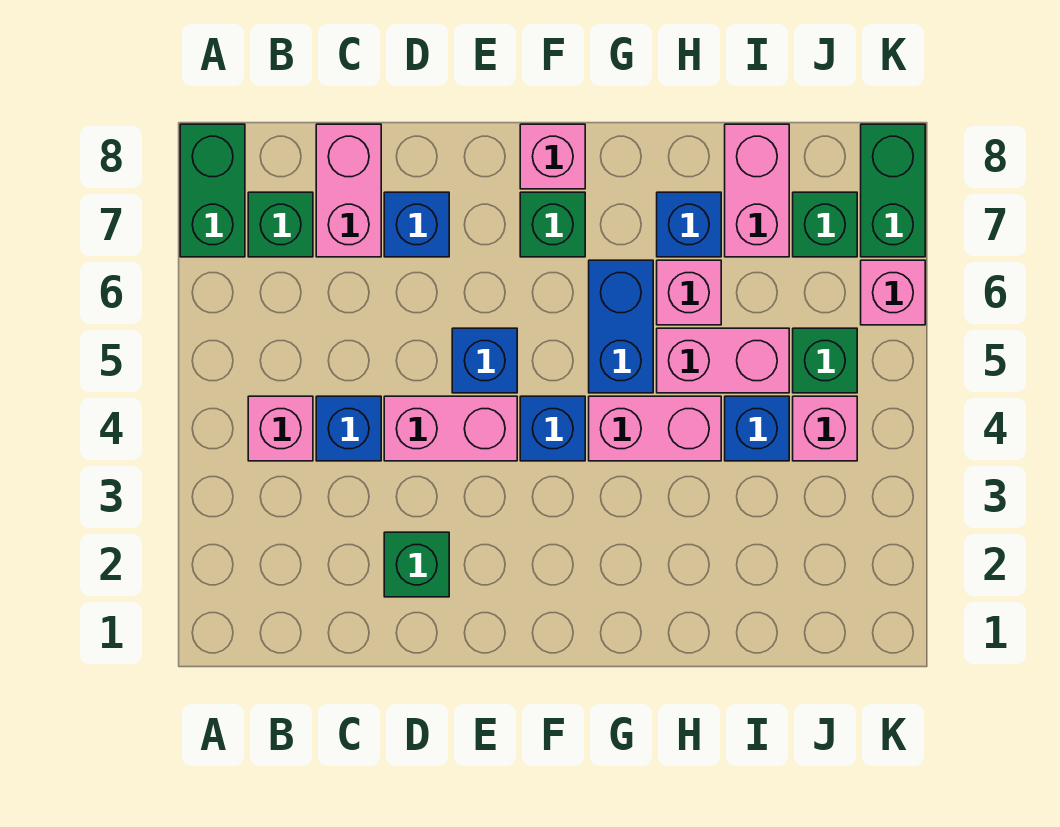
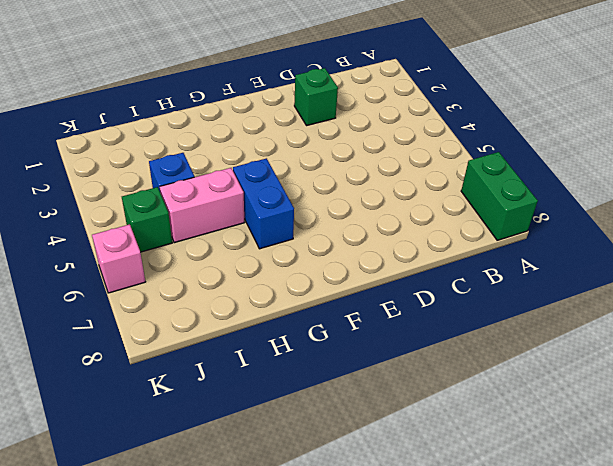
none -> pink 1x1 brick [248,396,313,461]
none -> green 1x1 brick [248,192,313,257]
none -> blue 1x1 brick [316,396,381,461]

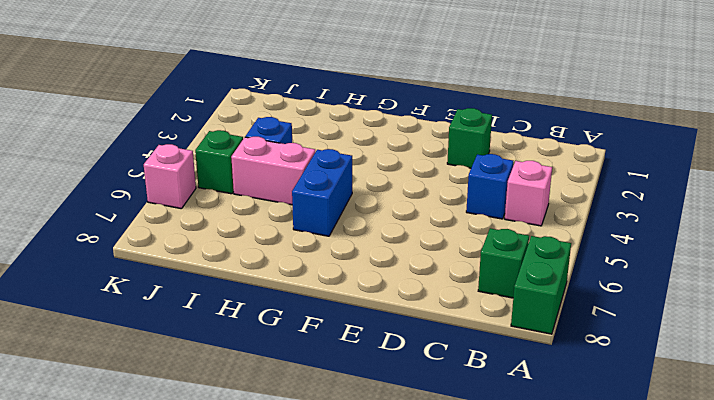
none -> pink 1x2 brick [316,124,381,257]
none -> pink 1x2 brick [384,396,517,461]
none -> blue 1x1 brick [384,192,449,257]

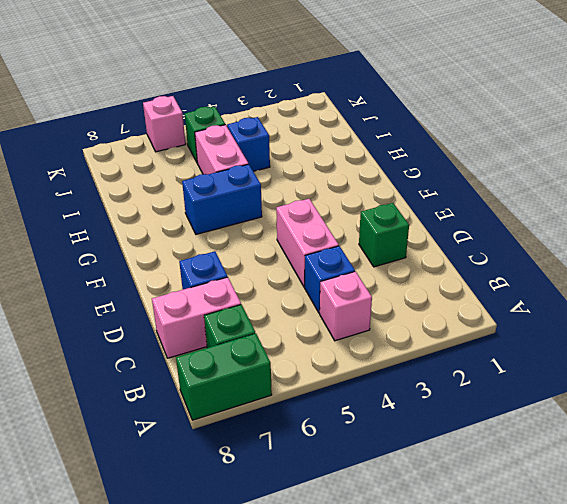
none -> blue 1x1 brick [452,328,517,393]
none -> blue 1x1 brick [520,396,585,461]
none -> green 1x1 brick [520,192,585,257]

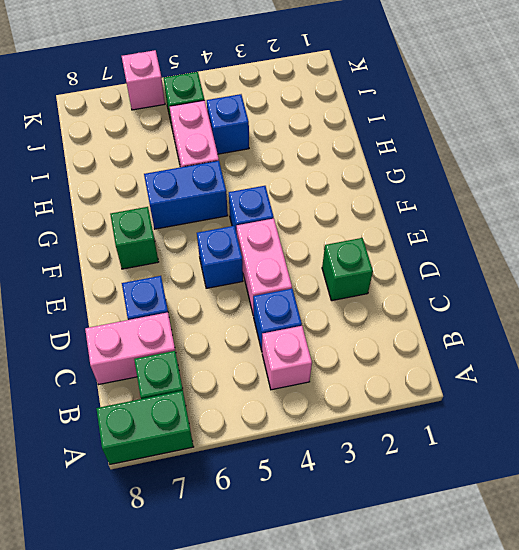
none -> pink 1x1 brick [520,124,585,189]
none -> pink 1x2 brick [589,396,721,461]
none -> pink 1x1 brick [657,260,721,325]

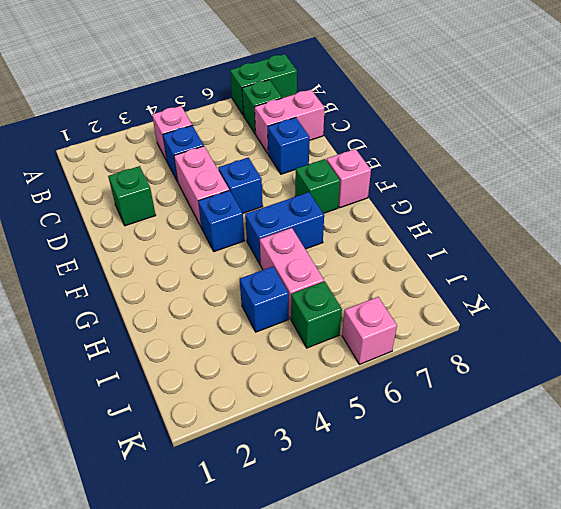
none -> pink 1x2 brick [589,396,721,461]
none -> pink 1x1 brick [657,260,721,325]
none -> blue 1x1 brick [657,192,721,257]

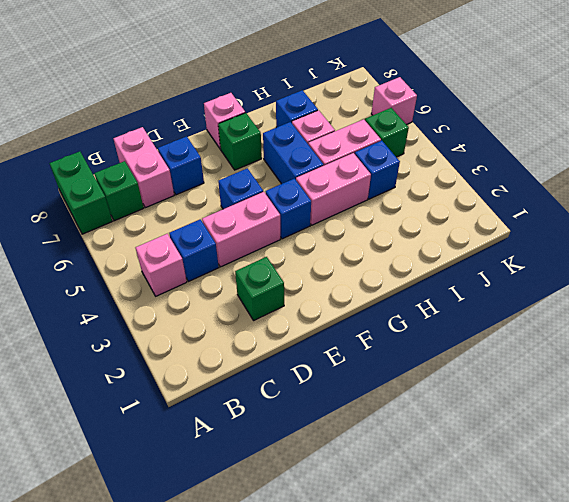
none -> pink 1x2 brick [725,124,789,257]
none -> pink 1x1 brick [793,396,857,461]
none -> green 1x1 brick [793,192,857,257]

